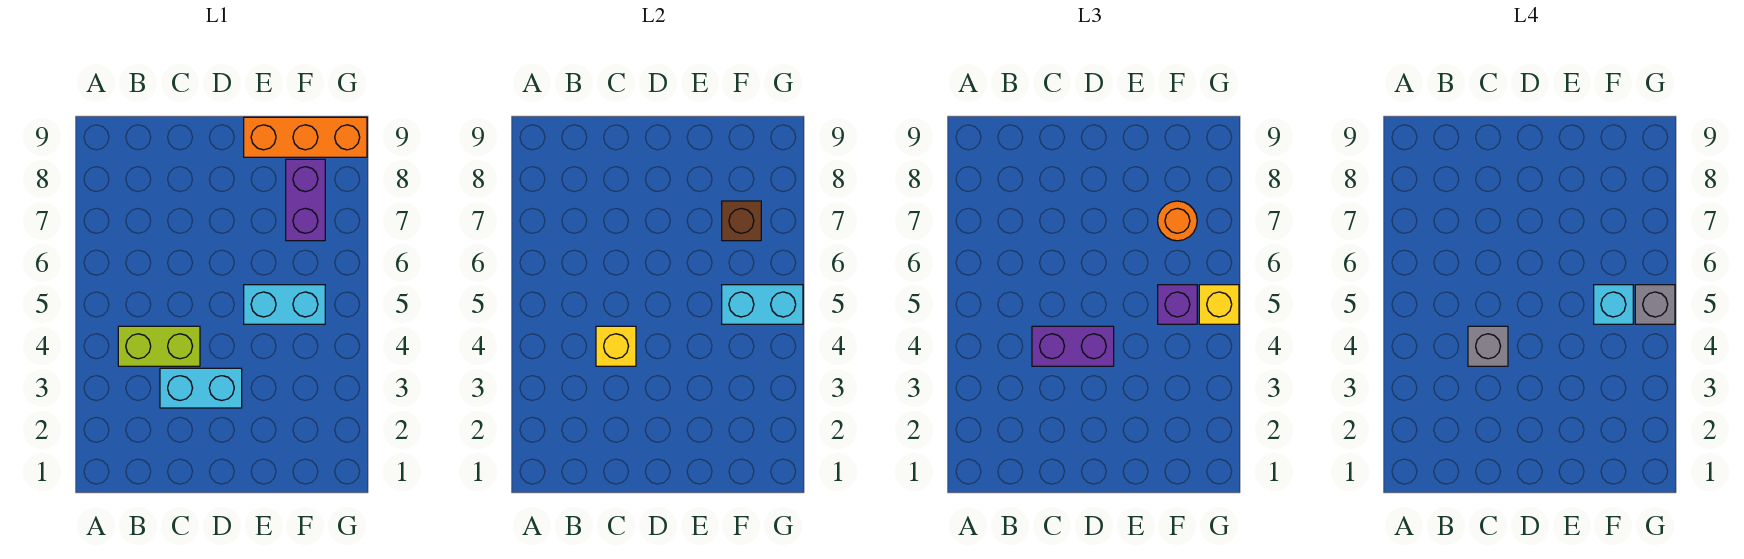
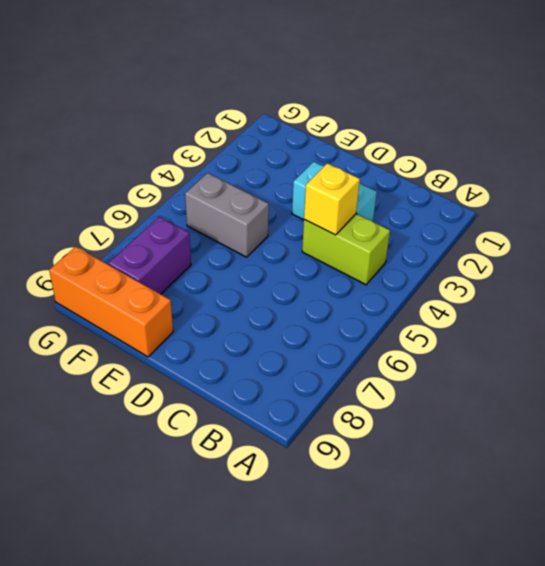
grey 1x2 brick [185,173,269,257] -> cyan 1x2 brick [244,285,325,324]
none -> cyan 1x2 brick [722,285,803,324]
none -> brown 1x1 brick [722,201,761,241]
none -> purple 1x2 brick [1032,326,1114,366]

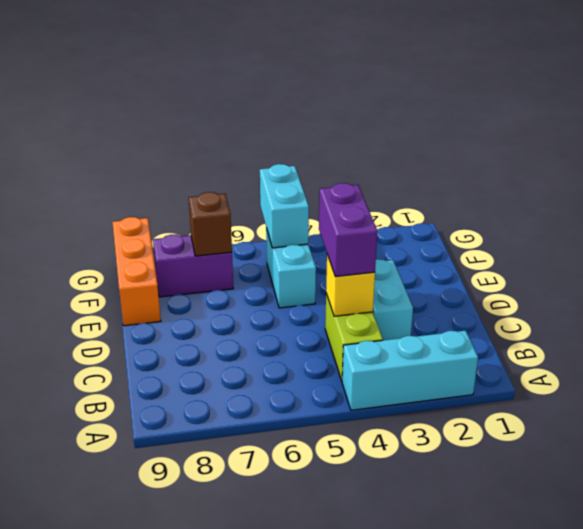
cyan 1x3 brick [342,331,478,410] -> none
none -> purple 1x1 brick [1158,285,1197,324]
none -> orange 1x1 round brick [1158,201,1197,241]
none -> yellow 1x1 brick [1199,285,1239,324]

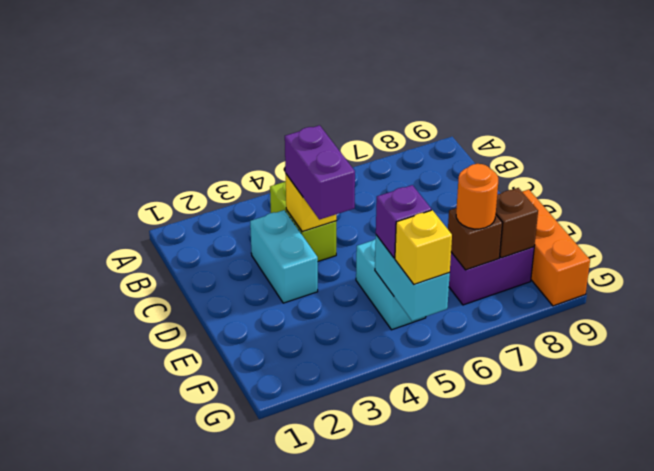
brown 1x1 brick [496,188,538,258] -> none
none -> grey 1x1 brick [1468,326,1508,366]
none -> cyan 1x1 brick [1594,285,1633,324]
none -> grey 1x1 brick [1635,285,1675,324]

